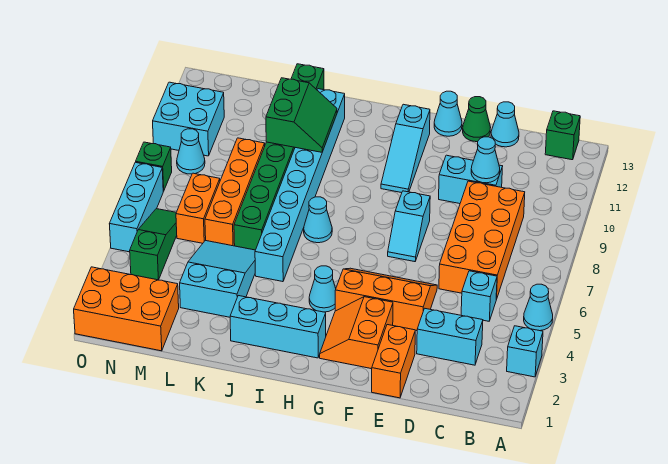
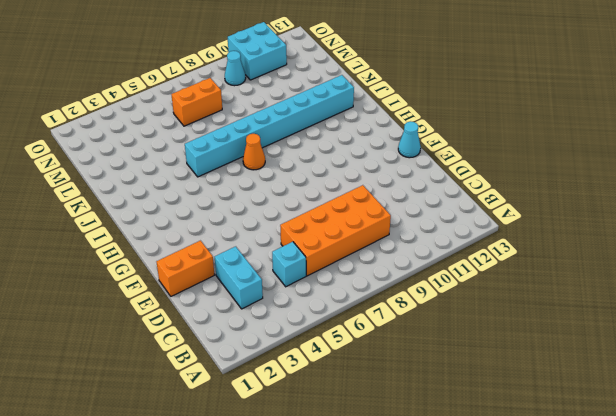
orange 1x1 cone [243,134,265,170] -> cyan 1x1 cone [304,197,332,243]
none -> cyan 1x1 brick [507,326,543,377]
none -> cyan 1x1 cone [524,284,553,331]
none -> green 1x1 brick [545,111,580,160]
none -> cyan 1x2 brick [439,155,503,204]

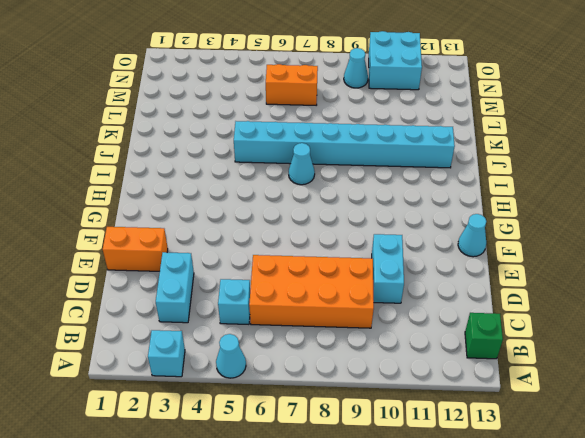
none -> cyan 1x1 cone [491,102,519,147]
none -> orange 2x3 slope [335,268,437,331]
none -> green 1x1 cone [463,97,491,142]
none -> orange 2x2 slope [320,297,393,369]

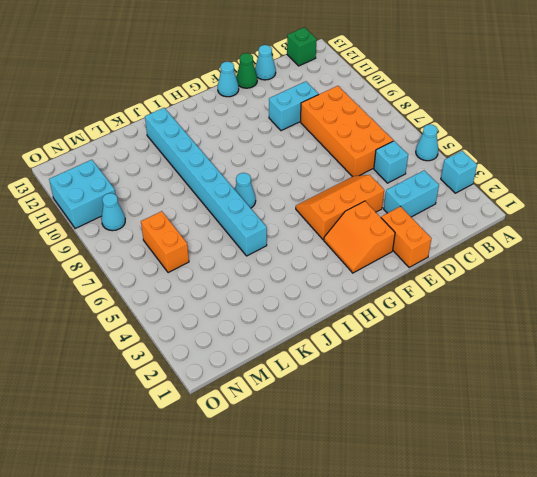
none -> cyan 1x2 slope [388,191,430,262]
none -> cyan 1x3 slope [381,104,430,193]
none -> cyan 1x3 brick [230,296,326,358]
none -> cyan 1x1 cone [309,266,336,312]

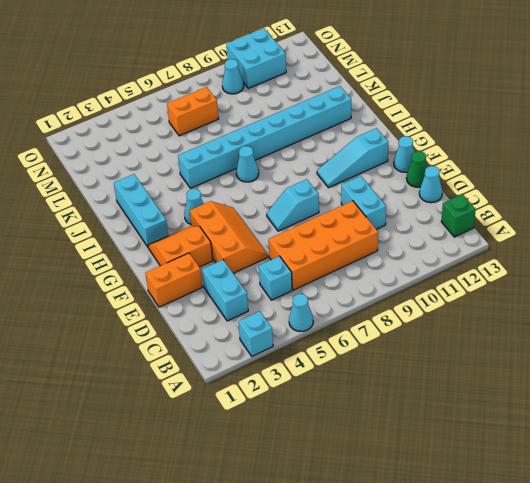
none -> cyan 2x3 slope [180,241,255,317]
none -> green 1x8 brick [234,64,324,250]
none -> orange 1x4 brick [205,138,265,246]
none -> orange 2x3 brick [74,267,179,351]

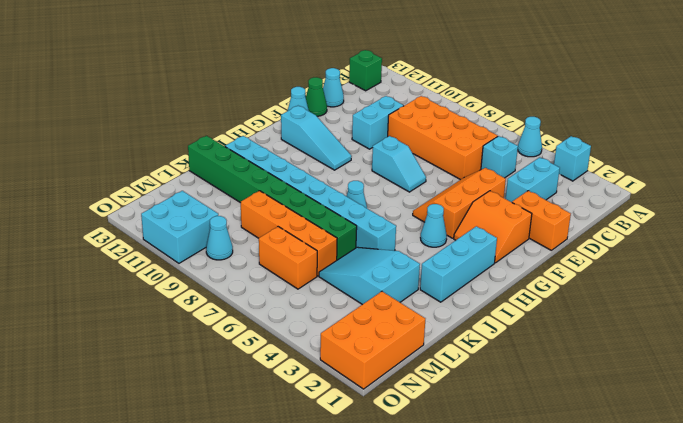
none -> green 1x3 slope [130,209,177,280]
none -> cyan 1x3 brick [110,162,163,252]
none -> green 1x1 brick [136,142,172,191]
none -> cyan 1x1 cone [471,137,500,183]

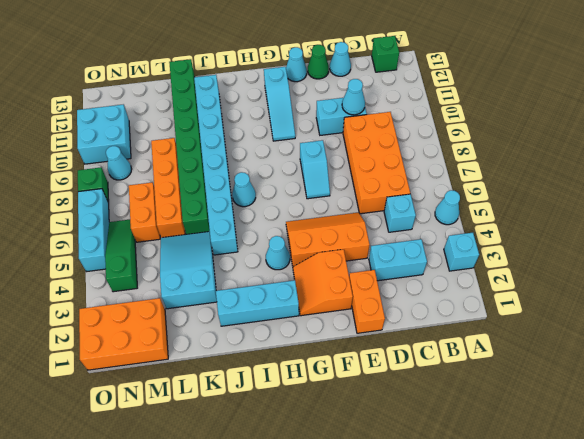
none -> green 2x2 slope [266,78,337,152]

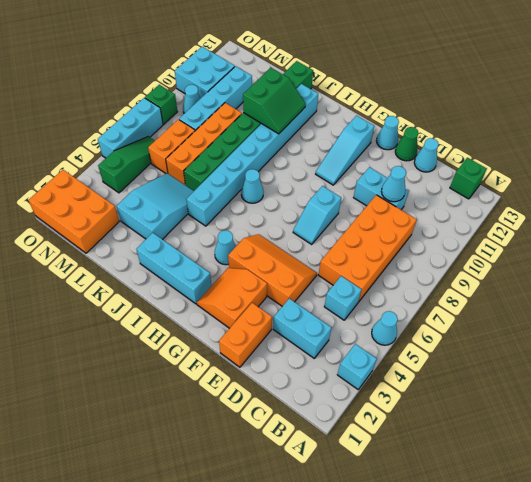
cyan 1x4 brick [179,66,252,131] -> none

